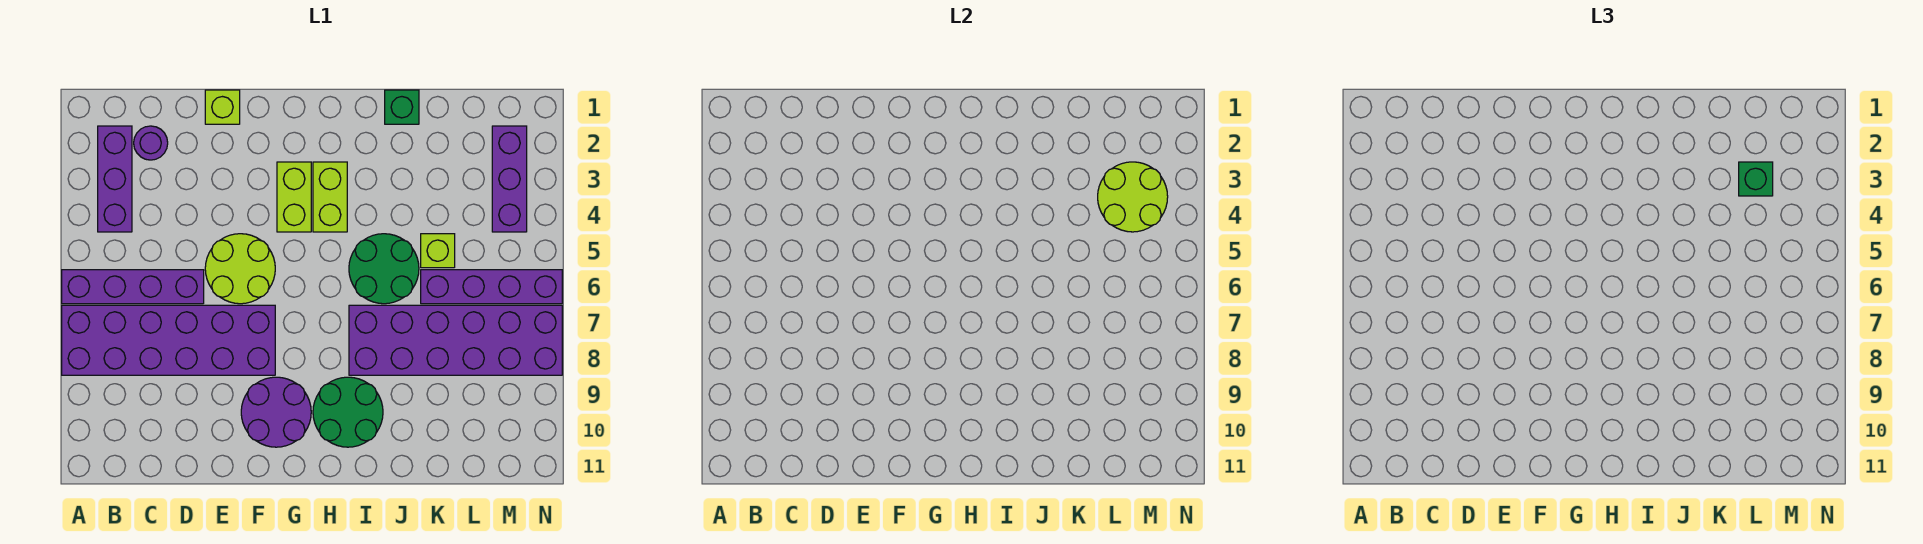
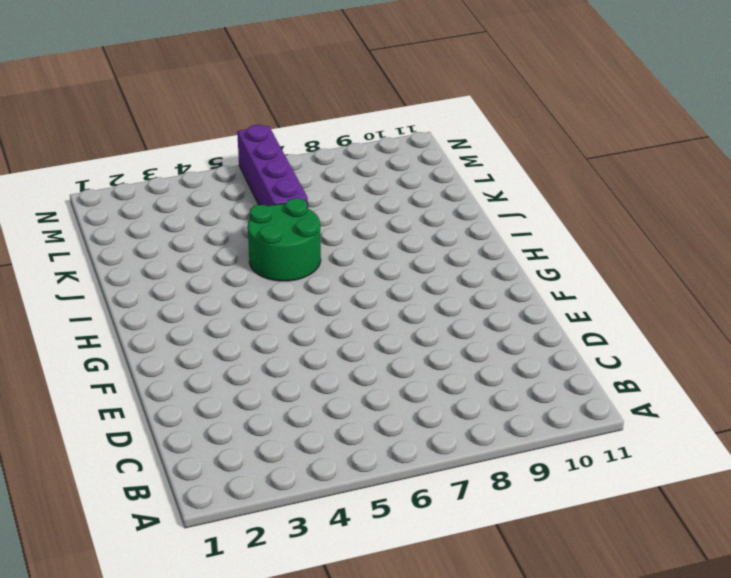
none -> purple 1x4 brick [62,270,204,304]
none -> purple 2x6 brick [62,305,275,375]
none -> purple 1x3 brick [98,126,132,232]

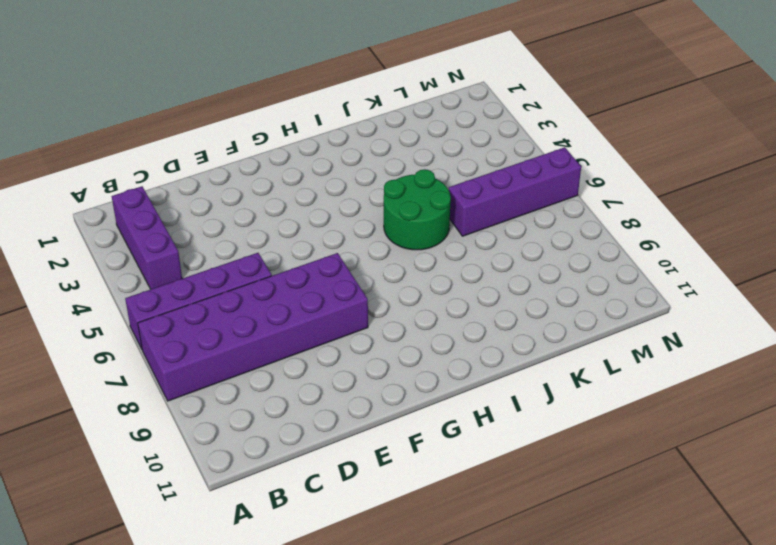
none -> purple 1x1 round brick [134,126,168,160]
none -> lime 1x1 brick [205,90,240,124]
none -> lime 2x2 round brick [205,234,275,304]

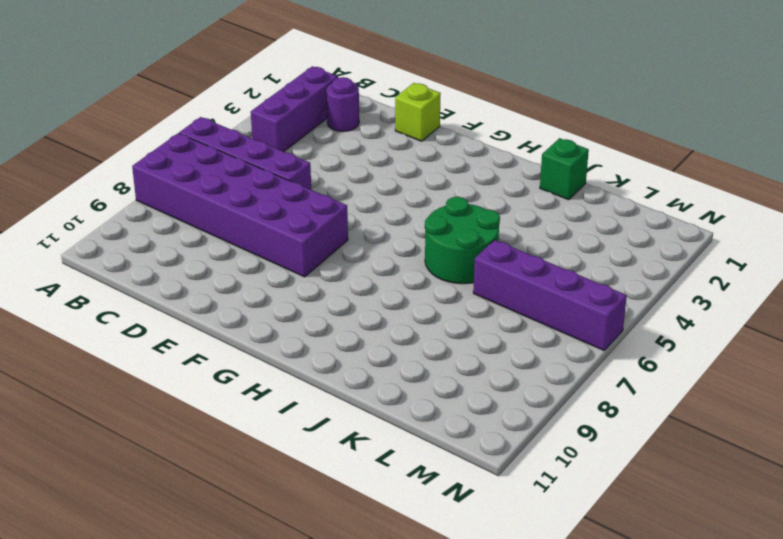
none -> lime 2x2 round brick [205,234,275,304]
none -> purple 2x2 round brick [241,377,311,447]
none -> lime 1x2 brick [277,162,311,232]

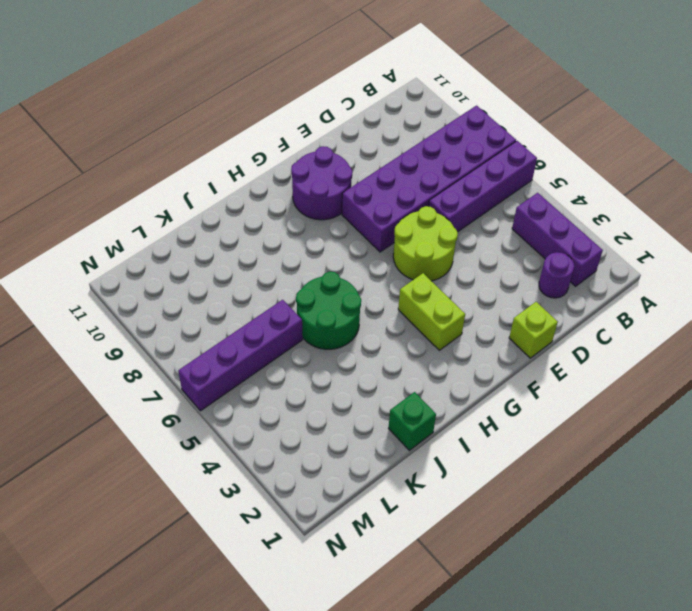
none -> lime 1x2 brick [313,162,347,232]
none -> green 2x2 round brick [313,377,383,447]
none -> purple 2x6 brick [349,305,562,375]

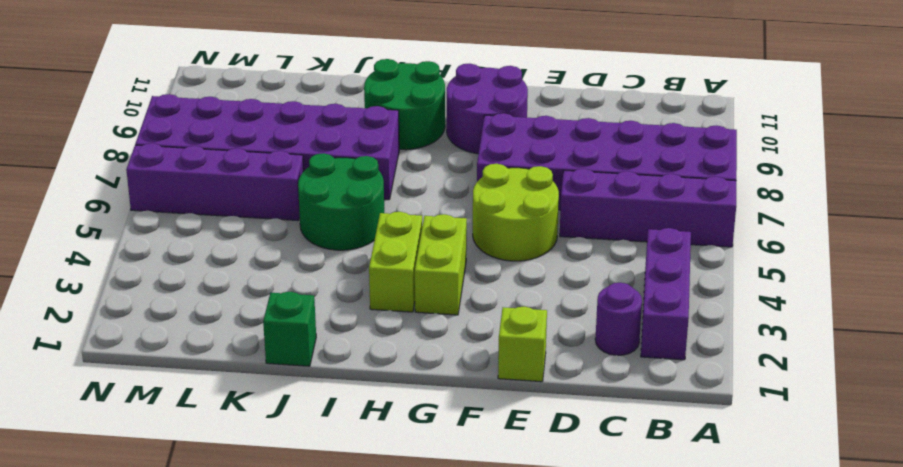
none -> lime 1x1 brick [421,234,455,268]
none -> purple 1x3 brick [492,126,527,232]
none -> lime 2x2 round brick [1098,162,1168,232]

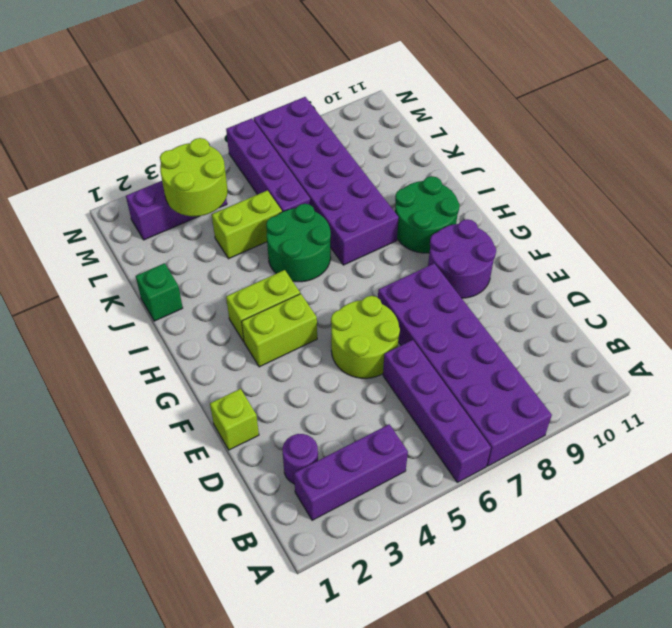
lime 1x2 brick [212,190,282,259] -> lime 1x1 brick [421,234,455,268]
none -> green 1x1 brick [1739,162,1773,196]

